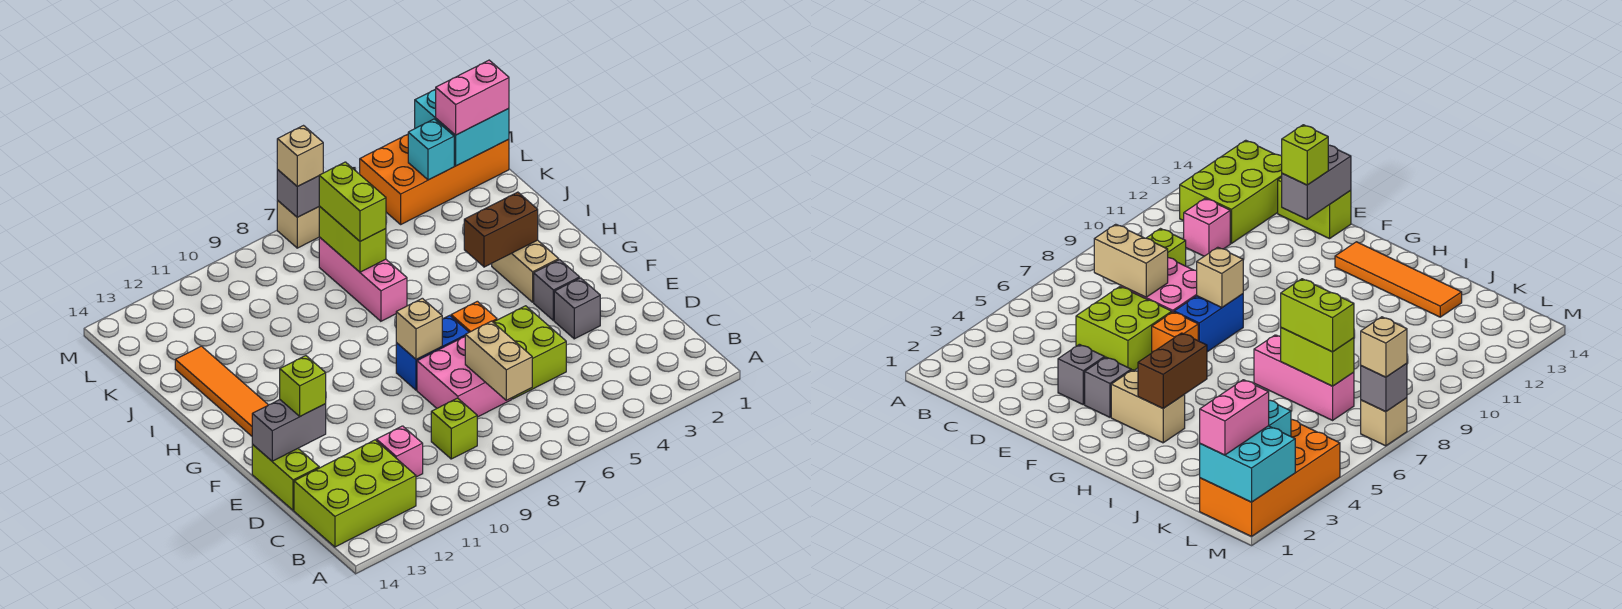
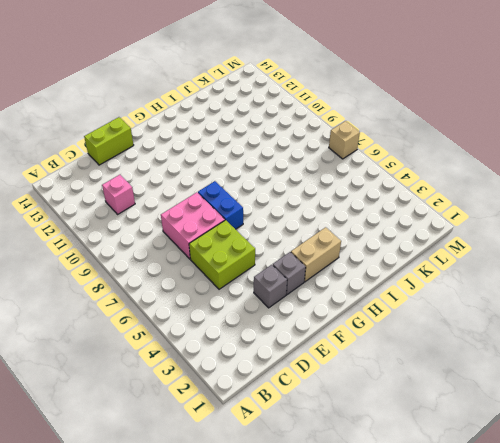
none -> lime 2x3 brick [294,440,416,547]
none -> lime 1x1 brick [431,398,477,459]
none -> orange 1x1 brick [451,301,497,332]

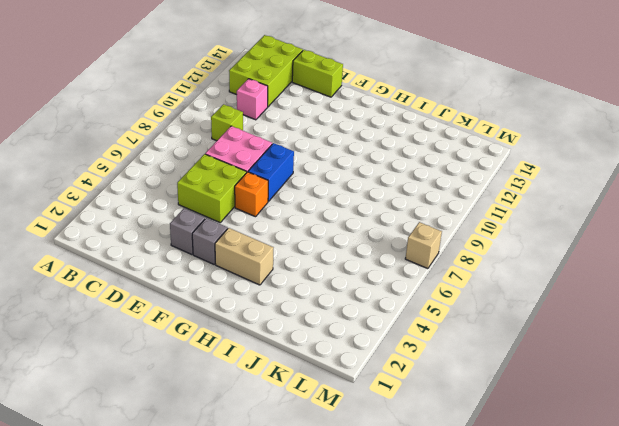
none -> orange 1x4 tile [175,346,268,436]
none -> pink 1x3 brick [319,237,407,321]
none -> orange 2x4 brick [360,135,509,224]

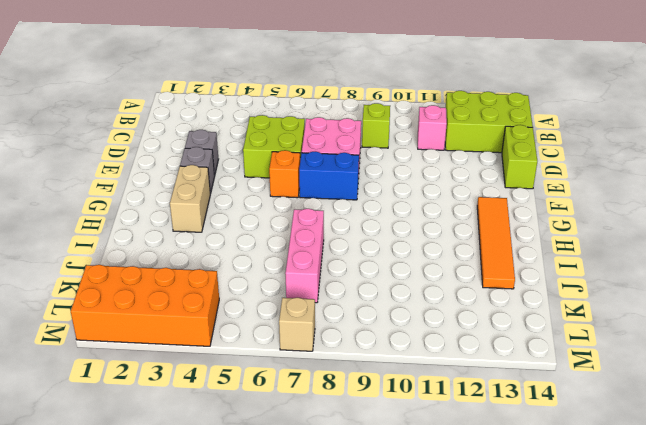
none -> tan 1x2 brick [465,321,532,400]
none -> grey 1x2 brick [252,400,326,461]
none -> tan 1x1 brick [396,298,442,359]

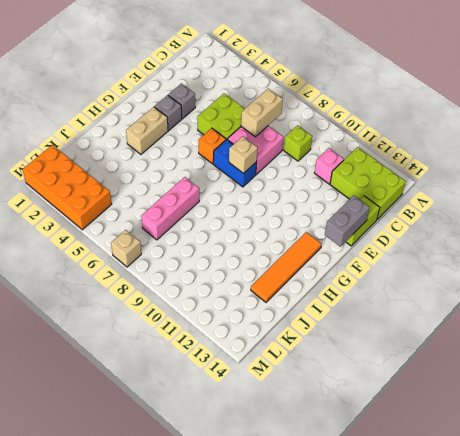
grey 1x2 brick [325,195,370,247] -> grey 1x2 brick turned to [252,400,326,461]
none -> brown 1x2 brick [464,192,538,267]
none -> lime 1x2 brick [319,206,386,272]
none -> cyan 2x2 brick [415,89,509,166]

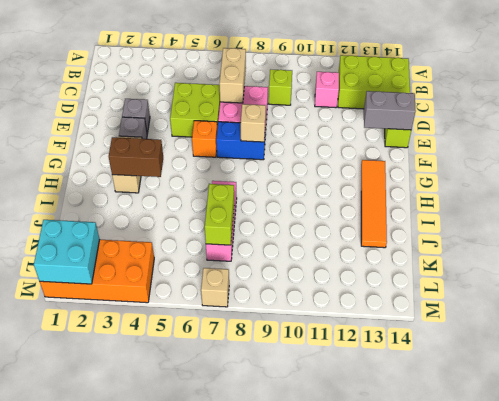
none -> cyan 1x1 brick [408,119,454,180]
none -> grey 1x1 brick [277,170,319,217]
none -> lime 1x1 brick [280,356,326,416]

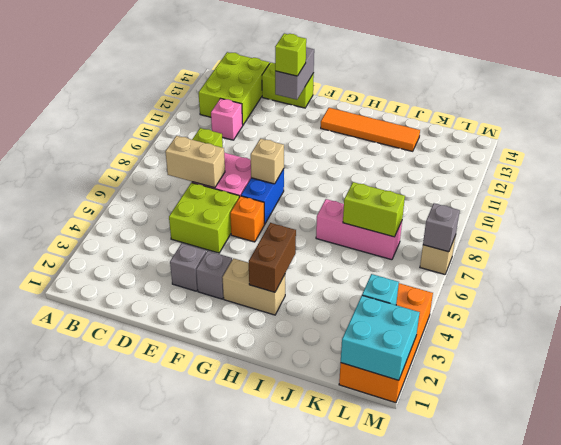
none -> lime 1x2 brick [319,162,386,241]
none -> pink 1x2 brick [436,60,509,135]
none -> tan 1x1 brick [277,126,323,186]

